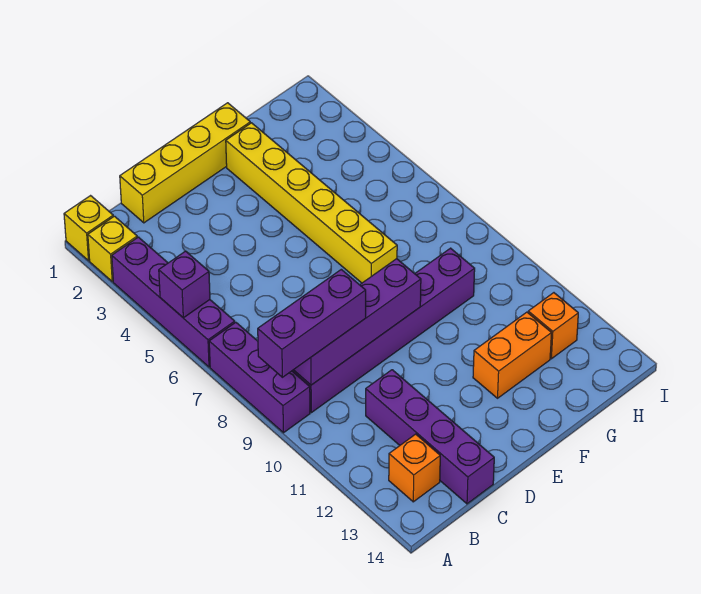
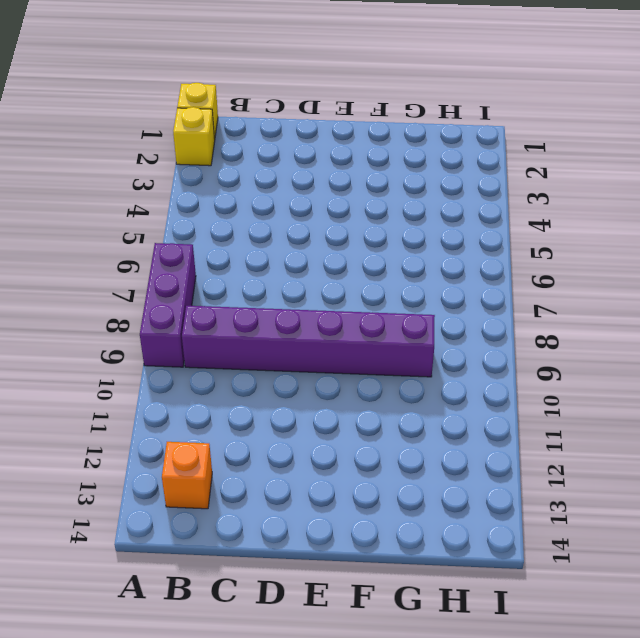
none -> purple 1x4 brick [112,237,235,367]
none -> yellow 1x4 brick [120,103,250,223]
none -> purple 1x4 brick [366,370,494,504]

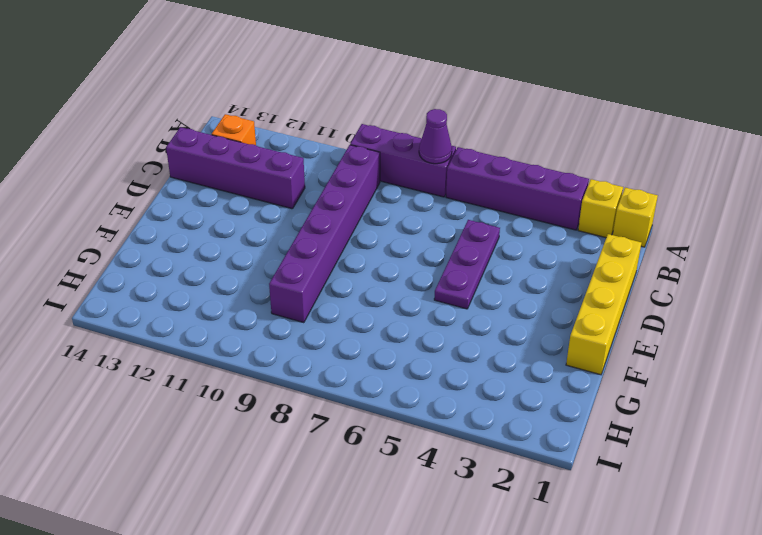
purple 1x1 cone [419,109,452,164] -> none
purple 1x3 plate [434,220,500,309] -> none
none -> yellow 1x6 brick [226,123,397,283]
none -> orange 1x2 brick [473,312,552,398]
none -> orange 1x1 brick [528,293,578,359]

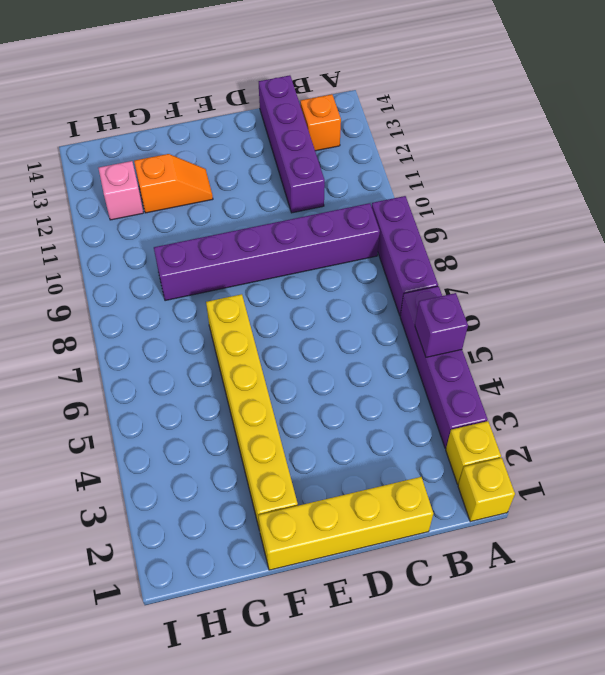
orange 1x2 slope [134,154,213,213] -> orange 1x2 brick [473,312,552,398]
pink 1x1 brick [98,161,143,220] -> orange 1x1 brick [528,293,578,359]
none -> purple 1x4 brick [294,259,421,385]
none -> purple 1x3 brick [258,269,366,377]

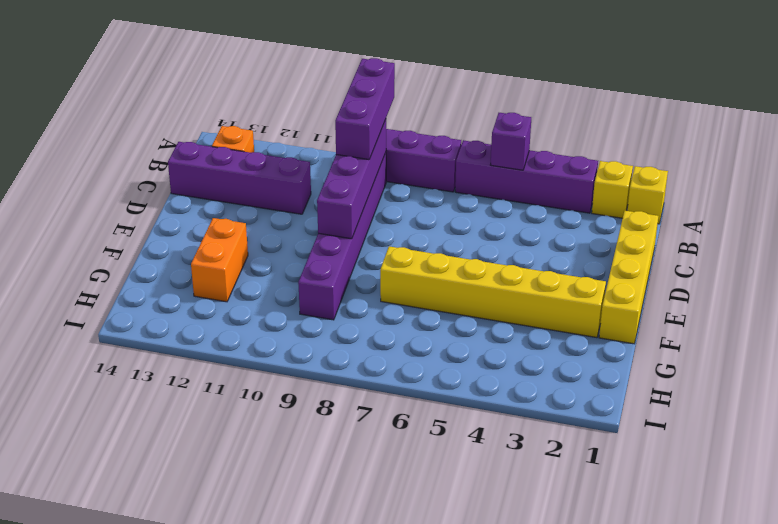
none -> orange 1x1 brick [528,293,578,359]

